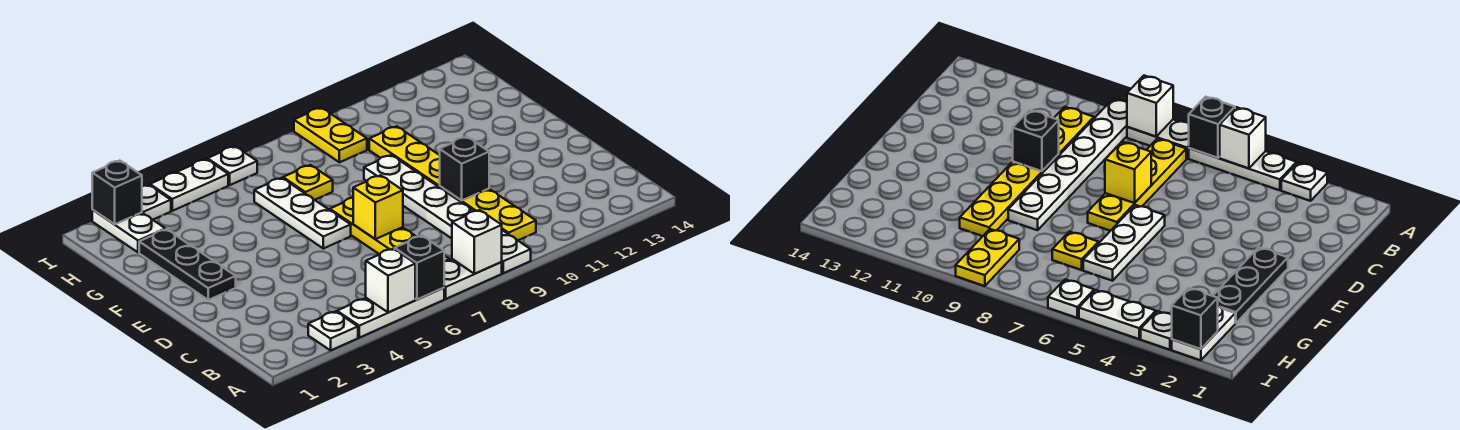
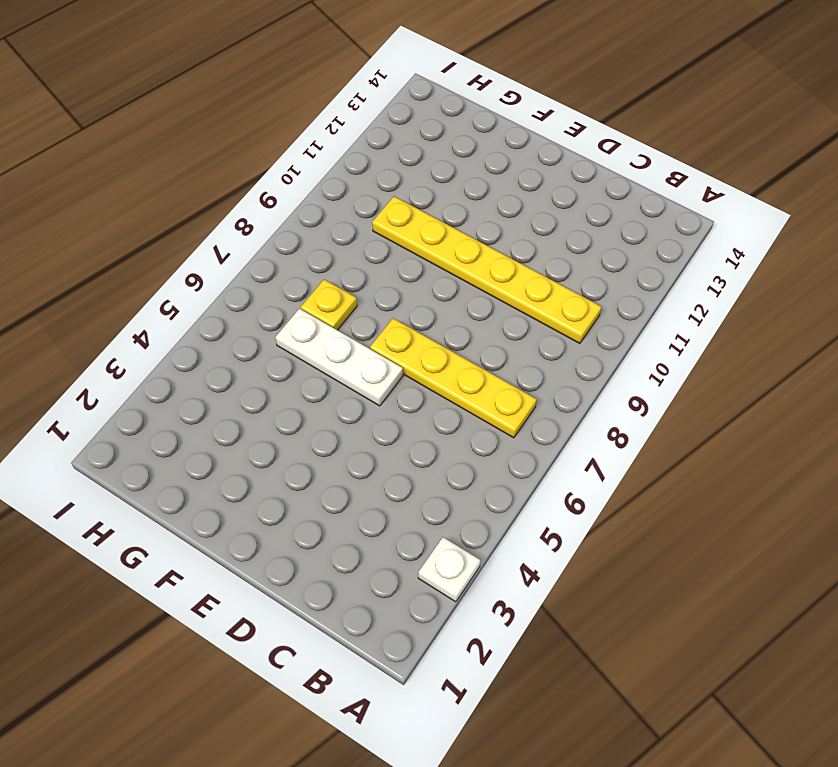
none -> white 1x3 plate [337,288,444,338]
none -> white 1x2 plate [444,259,502,299]
none -> white 1x6 plate [364,155,531,273]

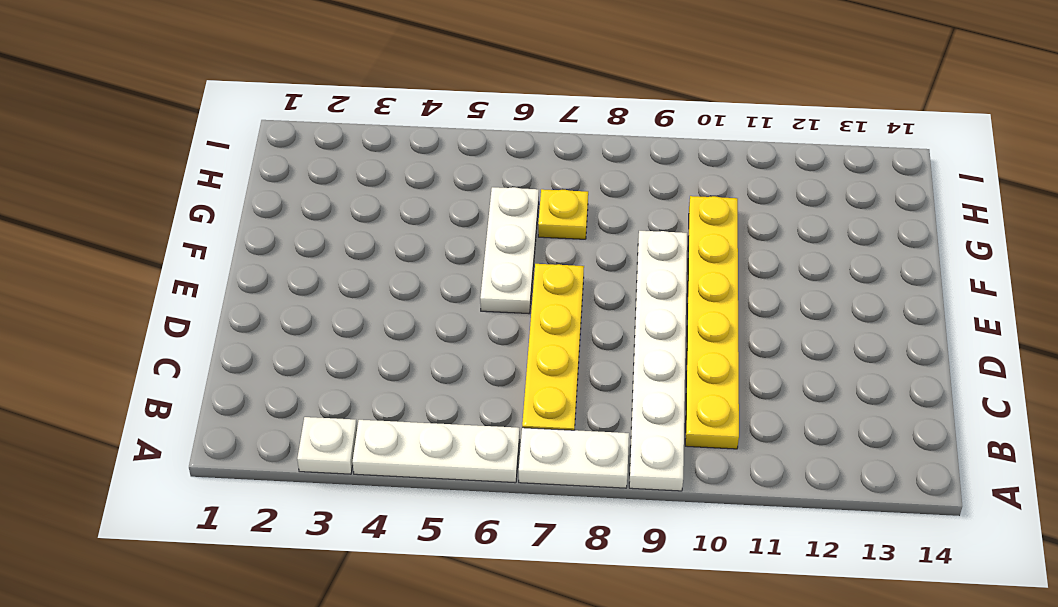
none -> black 1x3 plate [139,229,236,300]
none -> white 1x2 plate [92,210,165,252]
none -> yellow 1x2 plate [294,108,367,162]

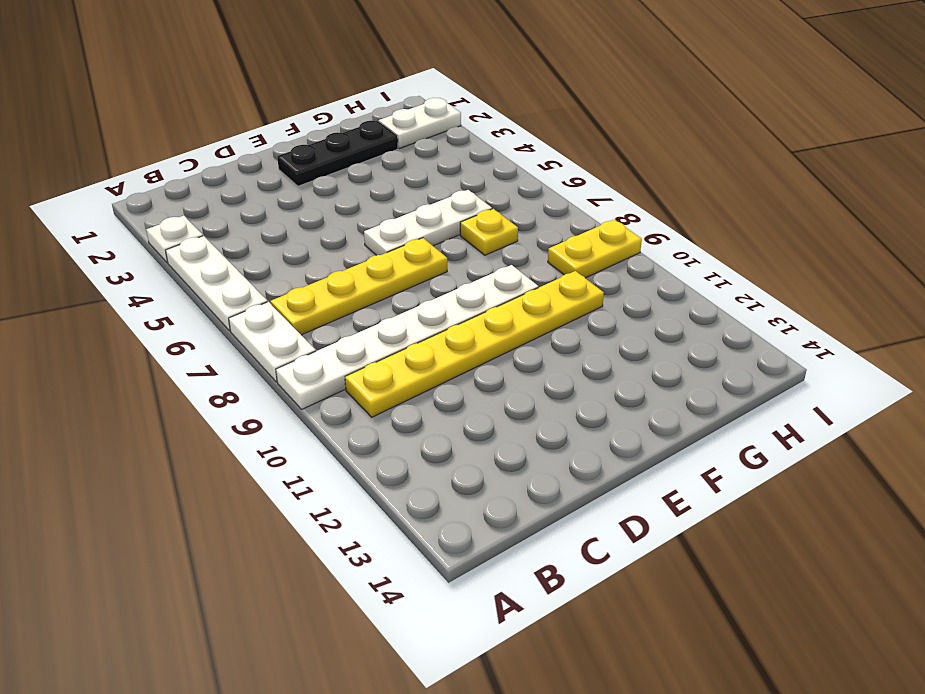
none -> white 1x1 plate [142,185,171,220]
none -> white 1x2 plate [150,159,228,211]
none -> white 1x1 plate [208,146,257,185]

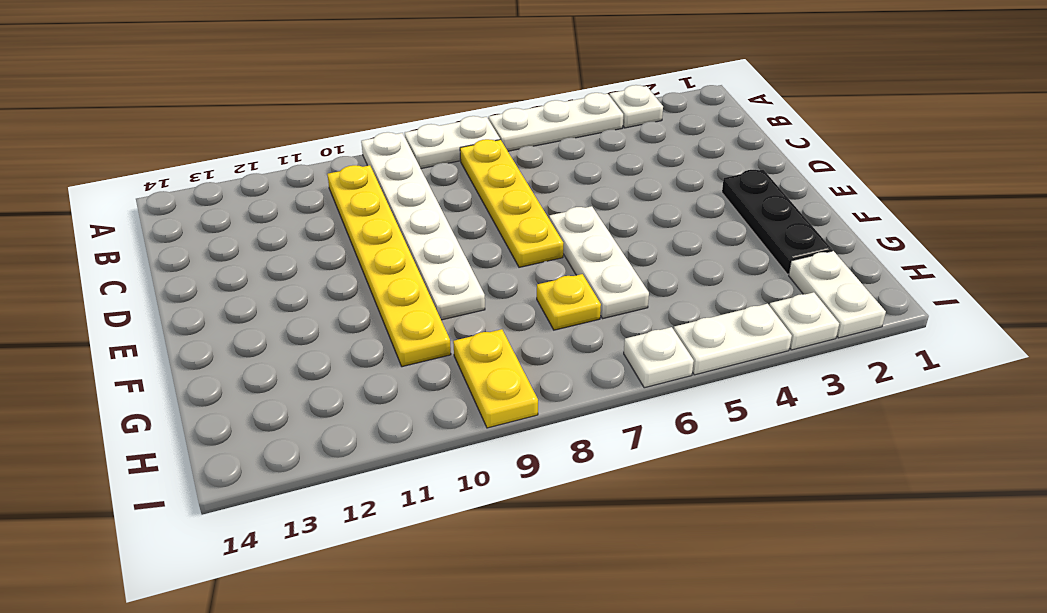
none -> white 1x1 brick [366,249,415,313]
none -> black 1x1 brick [395,236,444,300]
none -> white 1x1 brick [452,210,502,274]

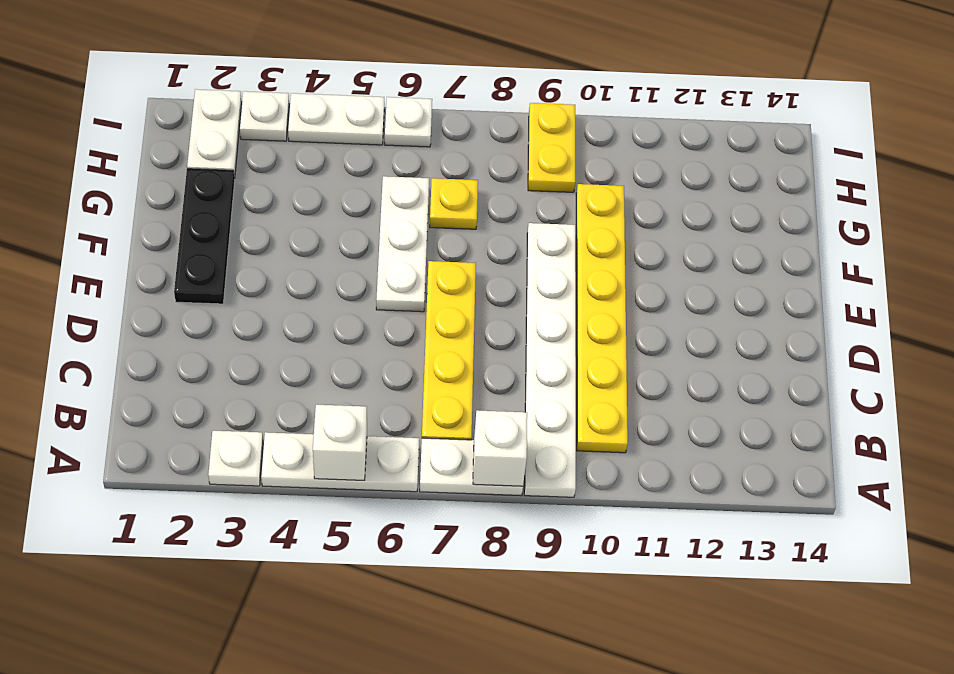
none -> black 1x1 brick [395,236,444,300]
none -> yellow 1x1 brick [353,175,403,239]
none -> black 1x1 brick [440,137,489,200]

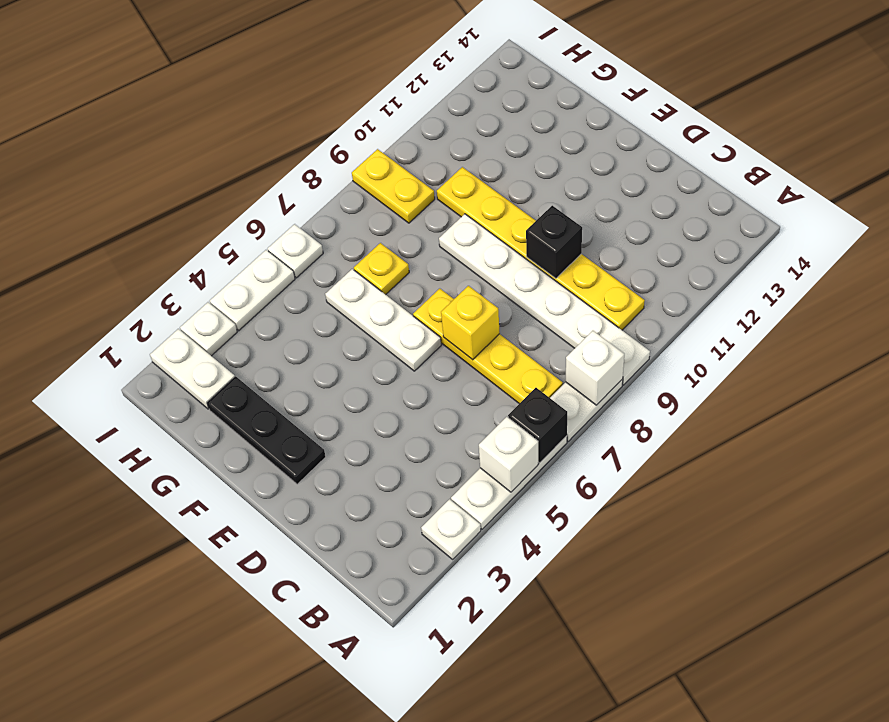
none -> black 1x1 brick [92,161,142,224]

